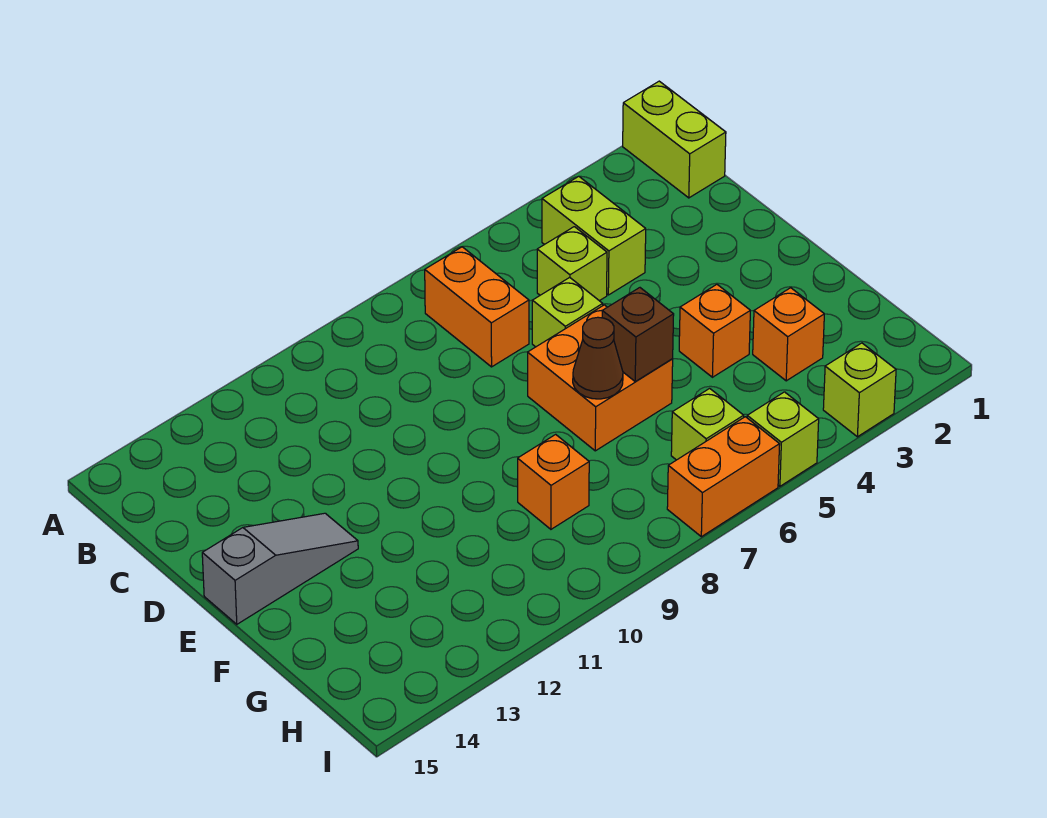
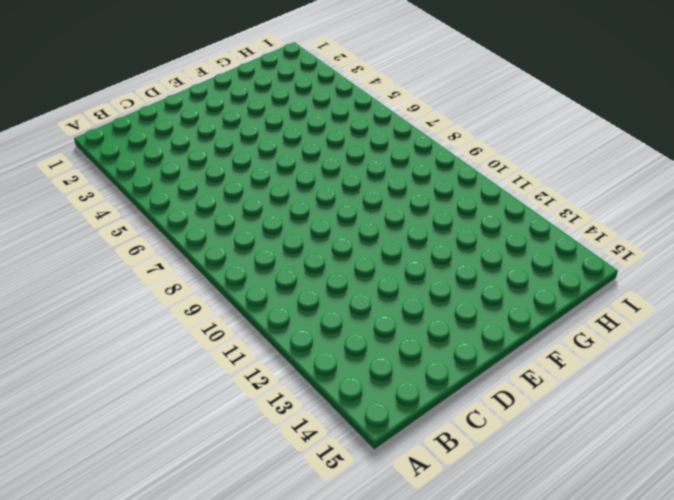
none -> lime 1x2 brick [623,81,726,198]
none -> lime 1x2 brick [542,176,646,295]
none -> orange 1x2 brick [425,247,529,367]

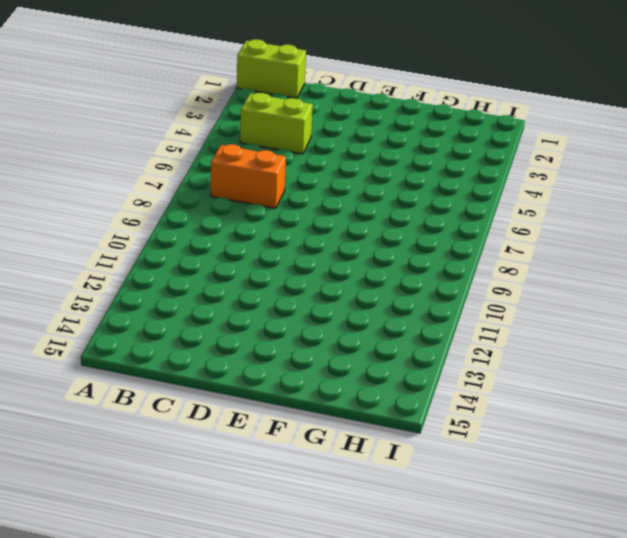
none -> lime 1x1 brick [537,227,607,301]
none -> lime 1x1 brick [532,277,603,347]
none -> orange 2x2 brick [528,305,673,451]

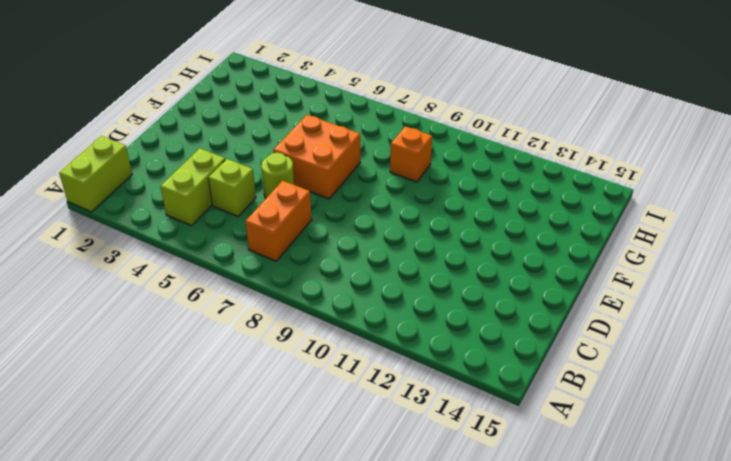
lime 1x1 round brick [261,153,294,198] -> lime 1x1 brick [532,277,603,347]
none -> grey 1x3 slope [202,513,358,624]
none -> orange 1x1 brick [679,284,750,377]
none -> orange 1x1 brick [753,288,824,381]

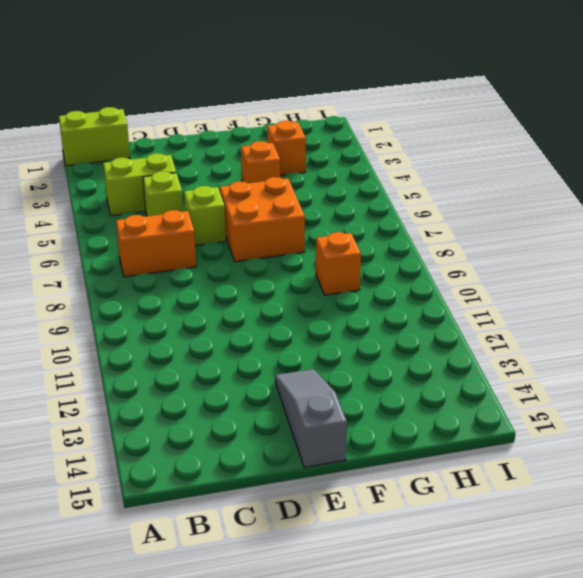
none -> lime 1x1 brick [671,388,744,460]
none -> lime 1x1 brick [823,343,896,437]
none -> lime 1x1 brick [747,392,819,486]

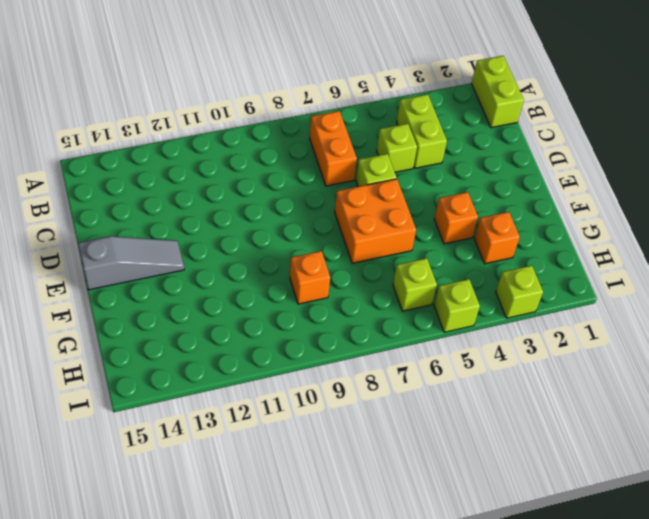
none -> orange 1x2 brick [667,417,780,537]
none -> brown 1x1 brick [602,288,674,381]
none -> brown 1x1 cone [573,317,623,399]

